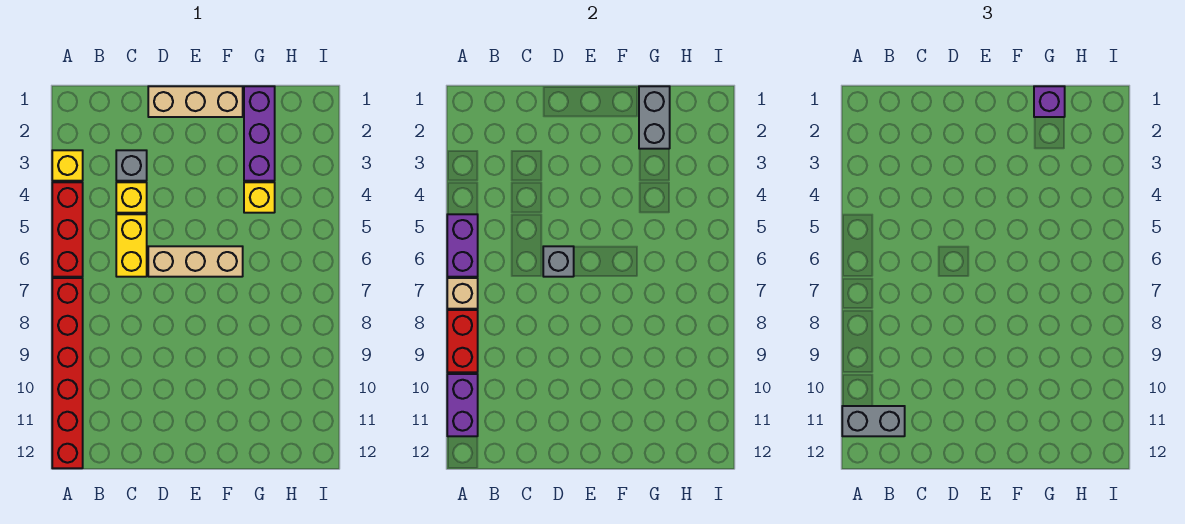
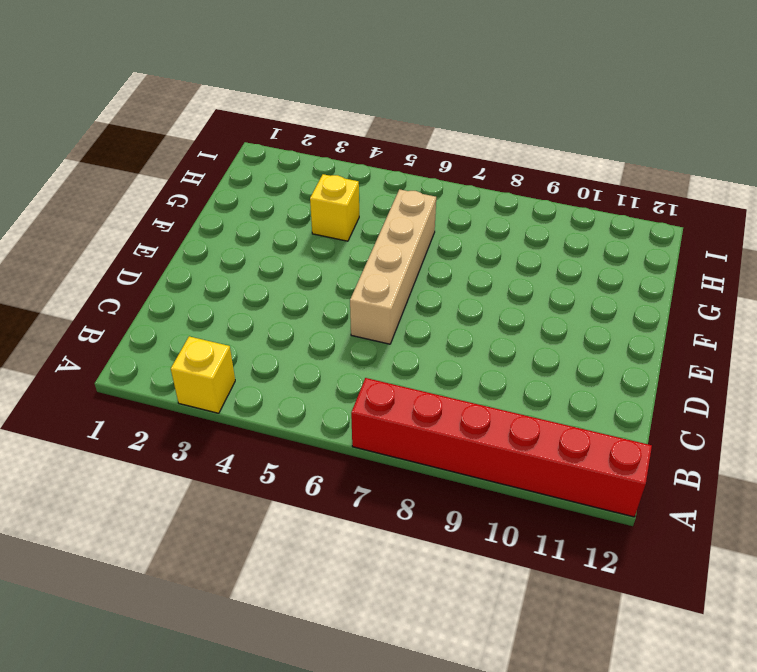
tan 1x4 brick [350,189,436,344] -> tan 1x3 brick [148,246,243,277]
none -> red 1x3 brick [52,182,83,277]
none -> grey 1x1 brick [116,150,147,181]
none -> yellow 1x1 brick [116,182,147,213]

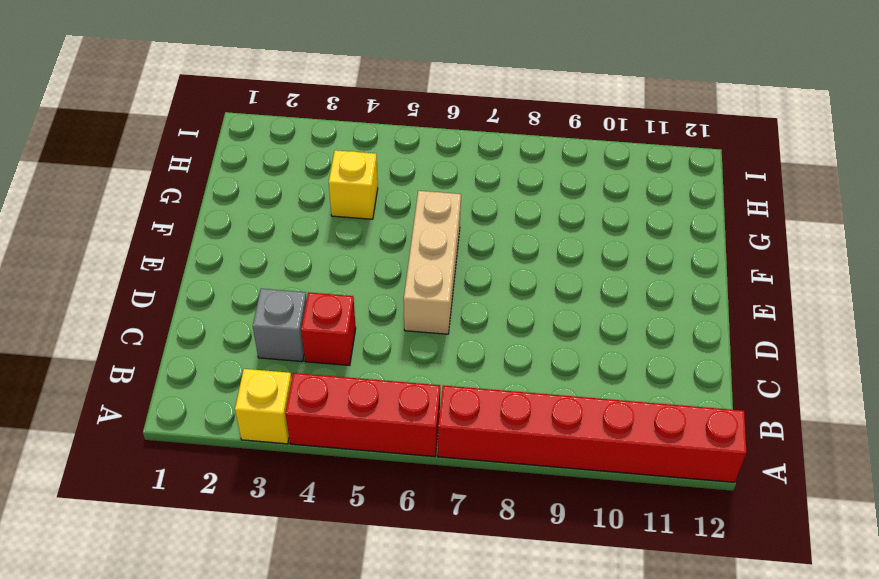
red 1x1 brick [301,292,356,365] -> yellow 1x1 brick [116,182,147,213]
none -> yellow 1x2 brick [116,214,147,277]
none -> tan 1x3 brick [148,86,243,117]
none -> purple 1x3 brick [244,86,275,181]

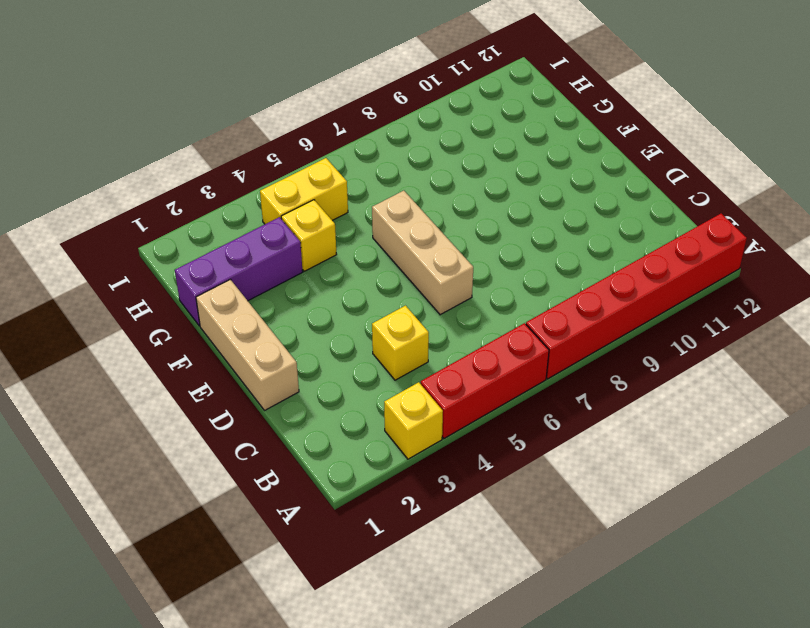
yellow 1x2 brick [260,158,348,224] -> yellow 1x2 brick moved to [116,214,147,277]
none -> grey 1x1 brick [116,150,147,181]
none -> purple 1x2 brick [447,214,478,277]
none -> tan 1x1 brick [447,278,478,309]

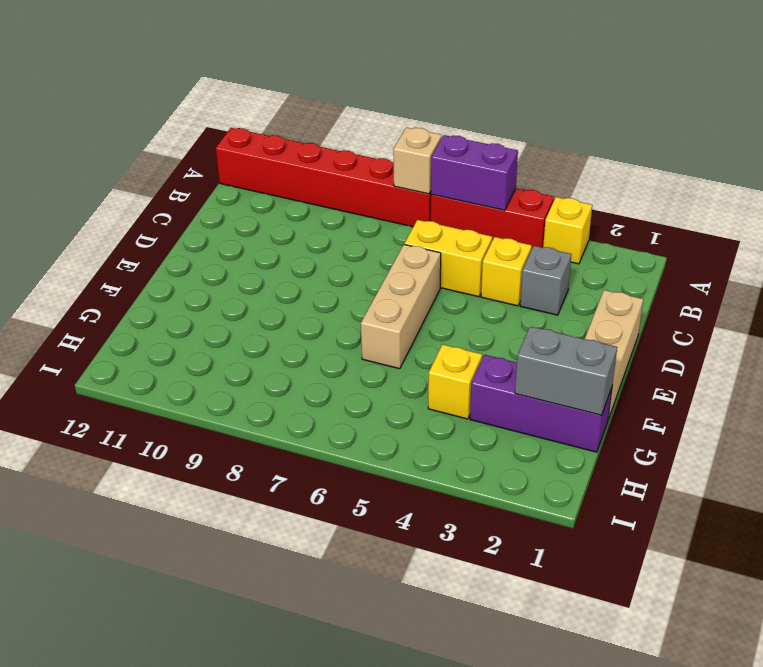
none -> red 1x2 brick [447,310,478,372]
none -> purple 1x2 brick [447,374,478,436]
none -> grey 1x1 brick [543,246,574,277]

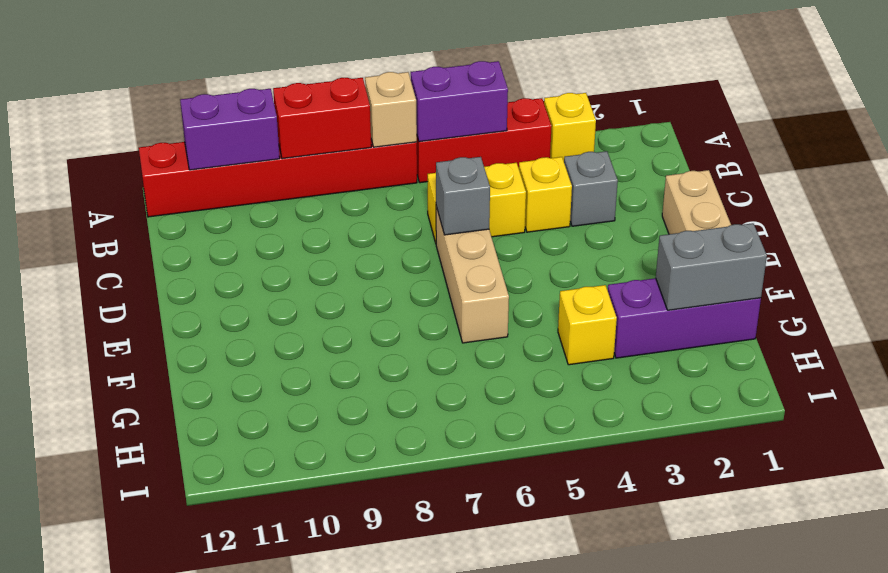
none -> grey 1x2 brick [842,406,905,436]
none -> purple 1x1 brick [1034,86,1065,117]

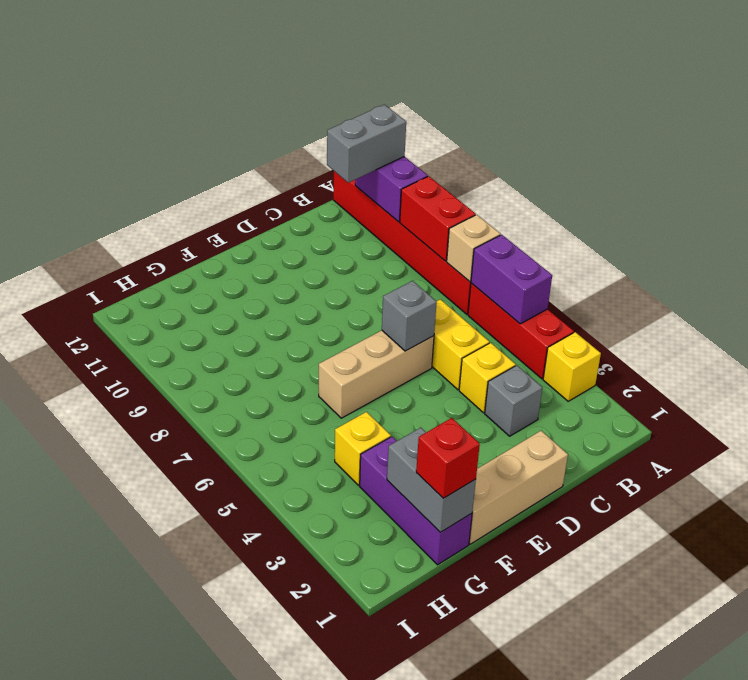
red 1x1 brick [416,418,480,498] -> purple 1x1 brick [1034,86,1065,117]

